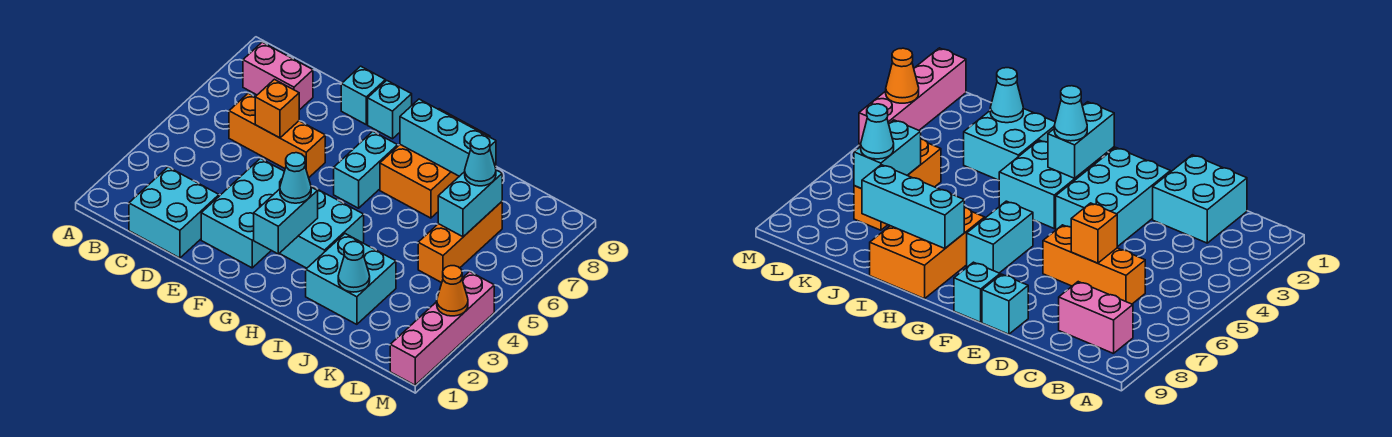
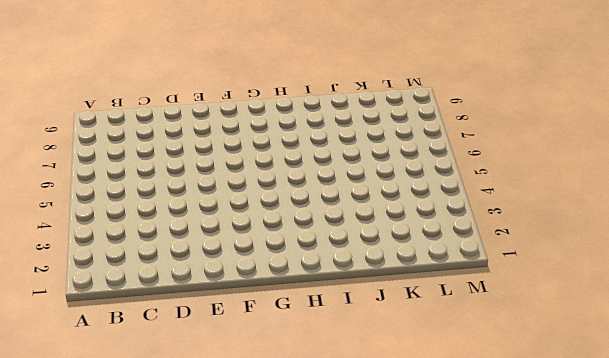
none -> pink 1x2 brick [243,42,313,110]
none -> cyan 2x2 brick [129,167,219,258]
none -> orange 1x3 brick [229,93,325,178]

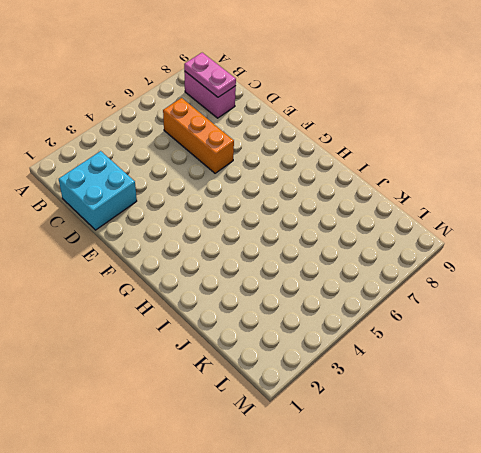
pink 1x2 plate [184,53,236,97] -> none
none -> cyan 2x3 brick [201,159,284,268]
none -> cyan 1x1 brick [341,66,385,124]
none -> cyan 1x1 brick [368,80,412,139]

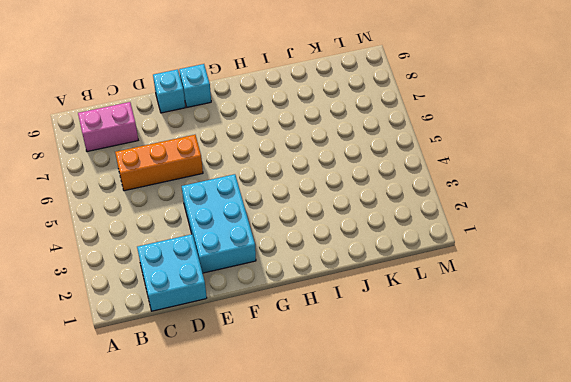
none -> cyan 2x2 brick [279,187,364,268]
none -> cyan 1x2 brick [334,132,398,208]
none -> orange 2x3 brick [380,109,490,218]

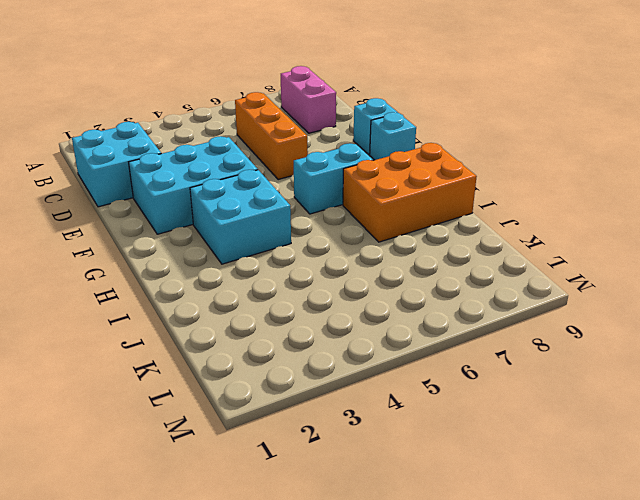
none -> cyan 2x2 brick [306,234,396,324]
none -> orange 1x3 brick [418,202,502,283]
none -> pink 1x4 brick [390,272,494,385]

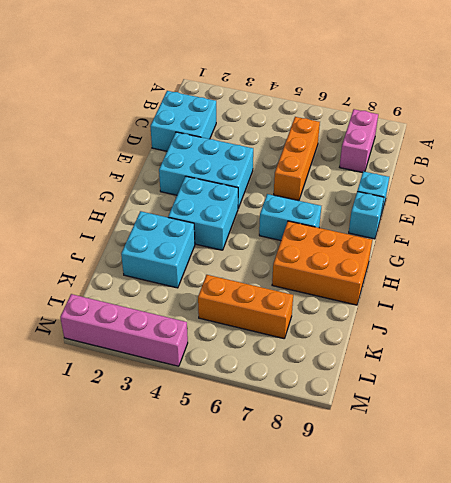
none -> orange 1x1 brick [255,79,299,138]
none -> cyan 1x2 brick [254,187,318,254]
none -> cyan 1x3 brick [400,99,496,176]

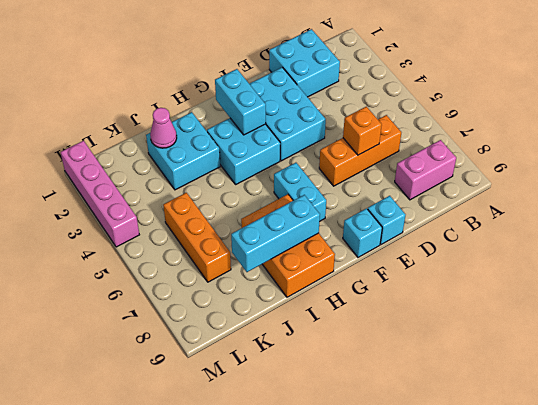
pink 1x1 cone [150,108,177,148] -> cyan 1x1 cone [338,242,370,292]
none -> cyan 1x2 brick [438,170,502,237]
none -> orange 1x1 cone [437,266,468,316]
none -> cyan 1x1 cone [280,153,311,203]

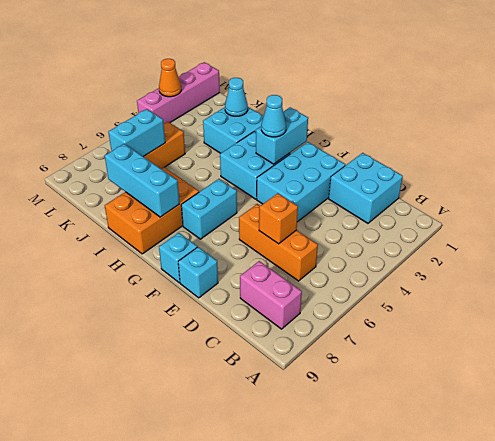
none -> cyan 1x1 cone [465,135,496,186]

